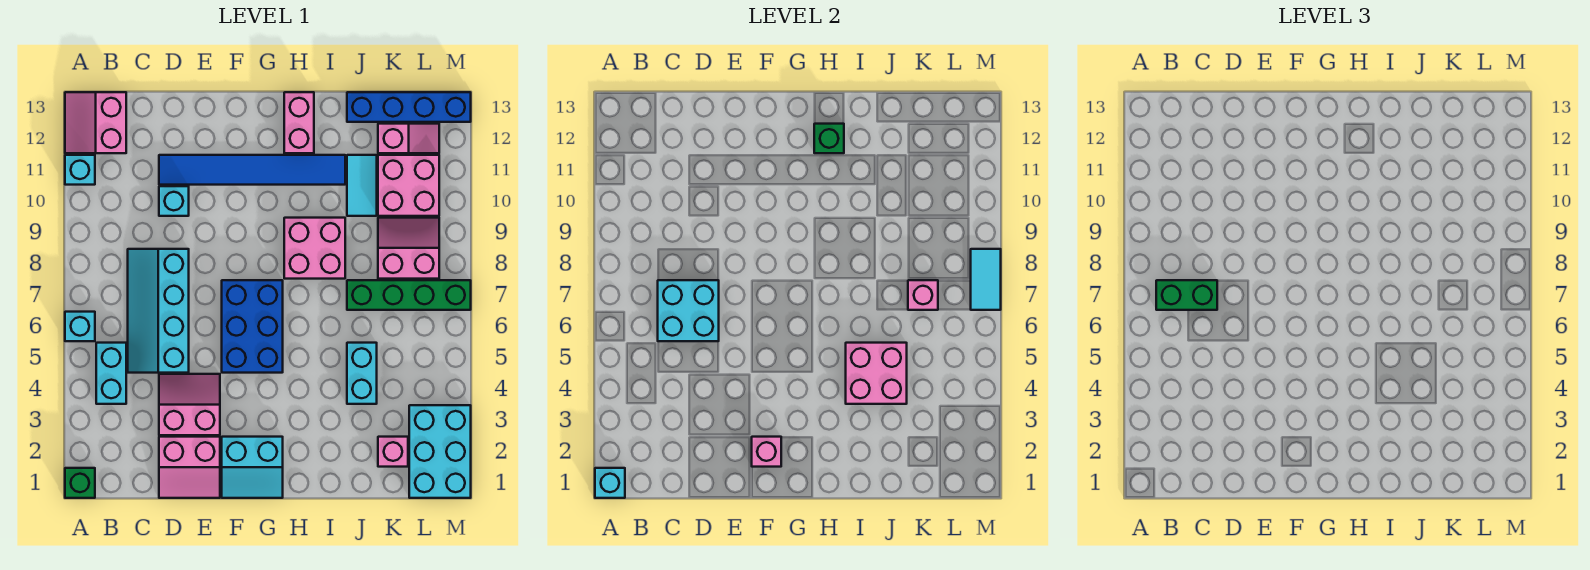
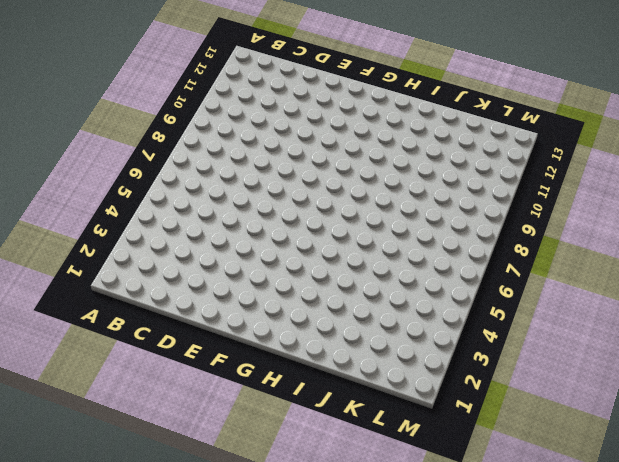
none -> green 1x1 brick [65,468,95,498]
none -> cyan 1x1 brick [65,312,95,341]
none -> cyan 1x1 brick [65,155,95,185]
none -> pink 2x2 slope [65,92,126,153]

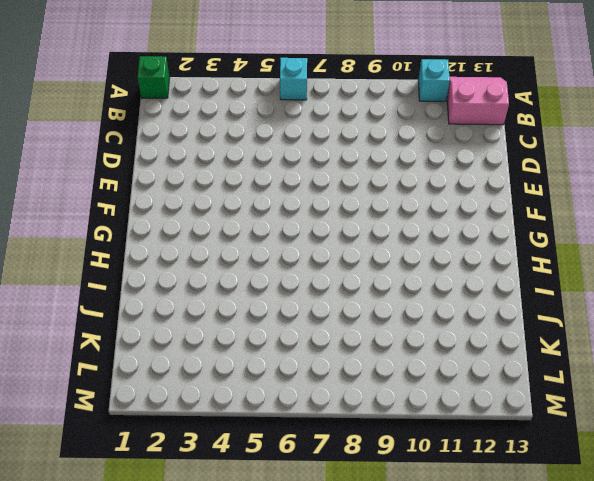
none -> cyan 1x2 brick [96,343,126,404]
none -> cyan 2x4 slope [128,249,189,373]
none -> pink 2x2 slope [159,437,220,498]
none -> pink 2x2 slope [159,374,220,435]

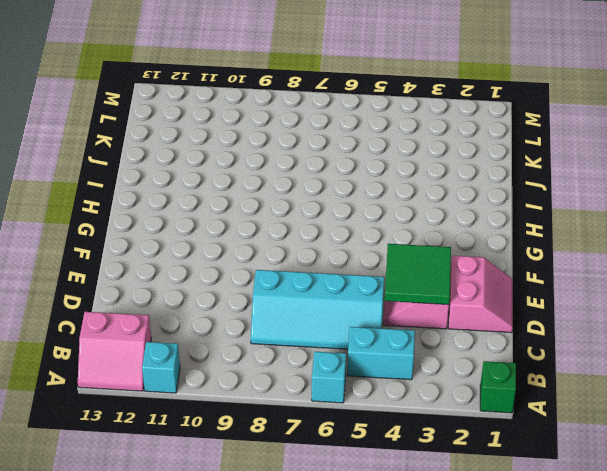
green 2x2 tile [385,244,451,305] -> none
none -> cyan 1x1 brick [159,186,189,216]
none -> blue 1x6 tile [159,155,345,185]
none -> cyan 2x2 slope [222,437,283,498]
none -> blue 2x3 brick [222,280,283,373]

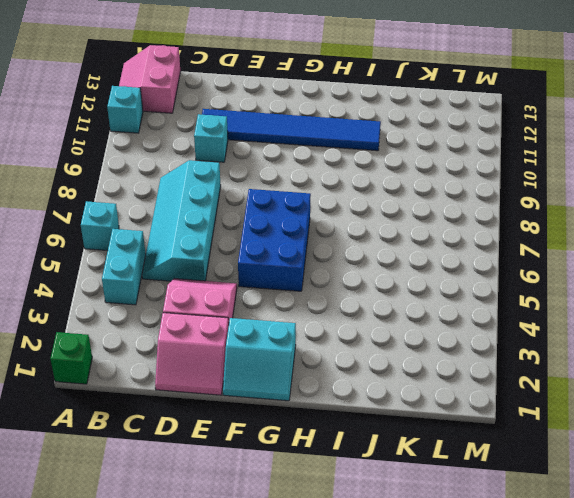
none -> pink 2x2 brick [284,218,345,279]
none -> pink 1x2 brick [284,92,314,153]
none -> cyan 1x2 brick [347,343,377,404]
none -> green 1x4 brick [347,280,471,310]

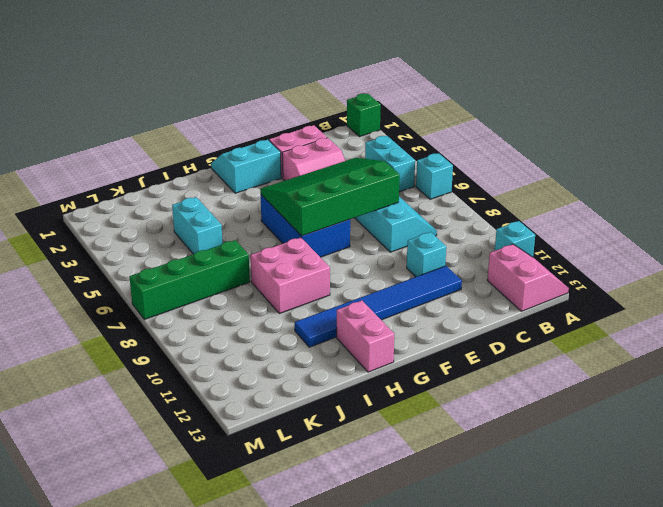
green 3x4 slope [260,158,400,236] -> cyan 2x2 brick [658,280,719,341]
none -> cyan 1x2 tile [347,155,377,216]
none -> blue 1x4 brick [347,92,471,122]
none -> pink 1x1 brick [378,437,408,467]
none -> pink 2x2 slope [378,218,439,279]

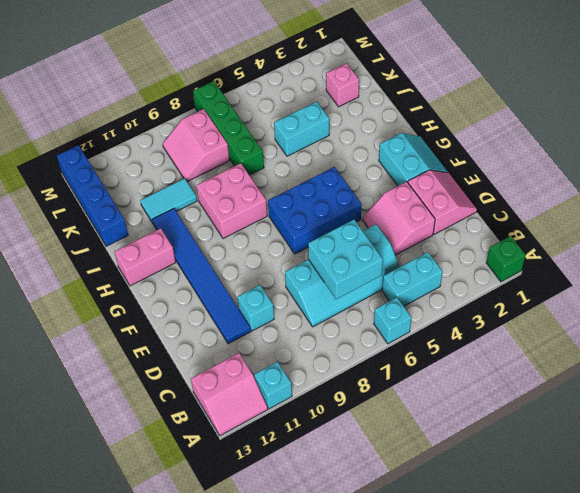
none -> pink 2x2 brick [378,155,439,216]
none -> pink 1x2 slope [378,124,439,153]
none -> cyan 2x3 brick [409,405,471,498]
none -> cyan 1x1 brick [595,468,625,498]

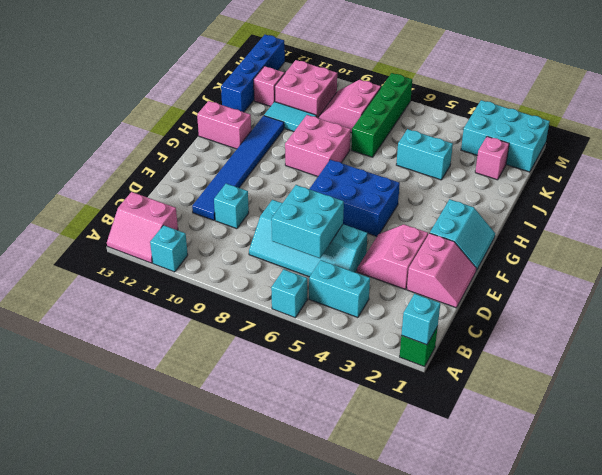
none -> pink 1x1 brick [752,437,781,467]
none -> green 1x1 brick [814,124,844,153]
none -> pink 2x2 brick [846,343,907,404]
none -> pink 1x1 brick [908,280,938,310]

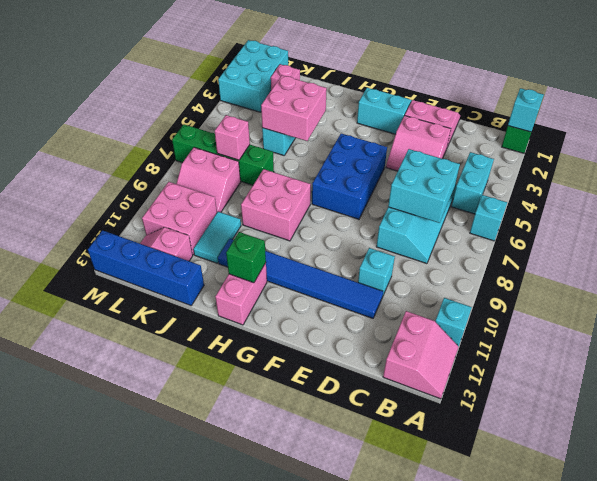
none -> pink 1x1 brick [752,437,781,467]
none -> cyan 1x2 tile [971,249,1001,310]
none -> green 1x2 brick [1156,280,1217,310]

